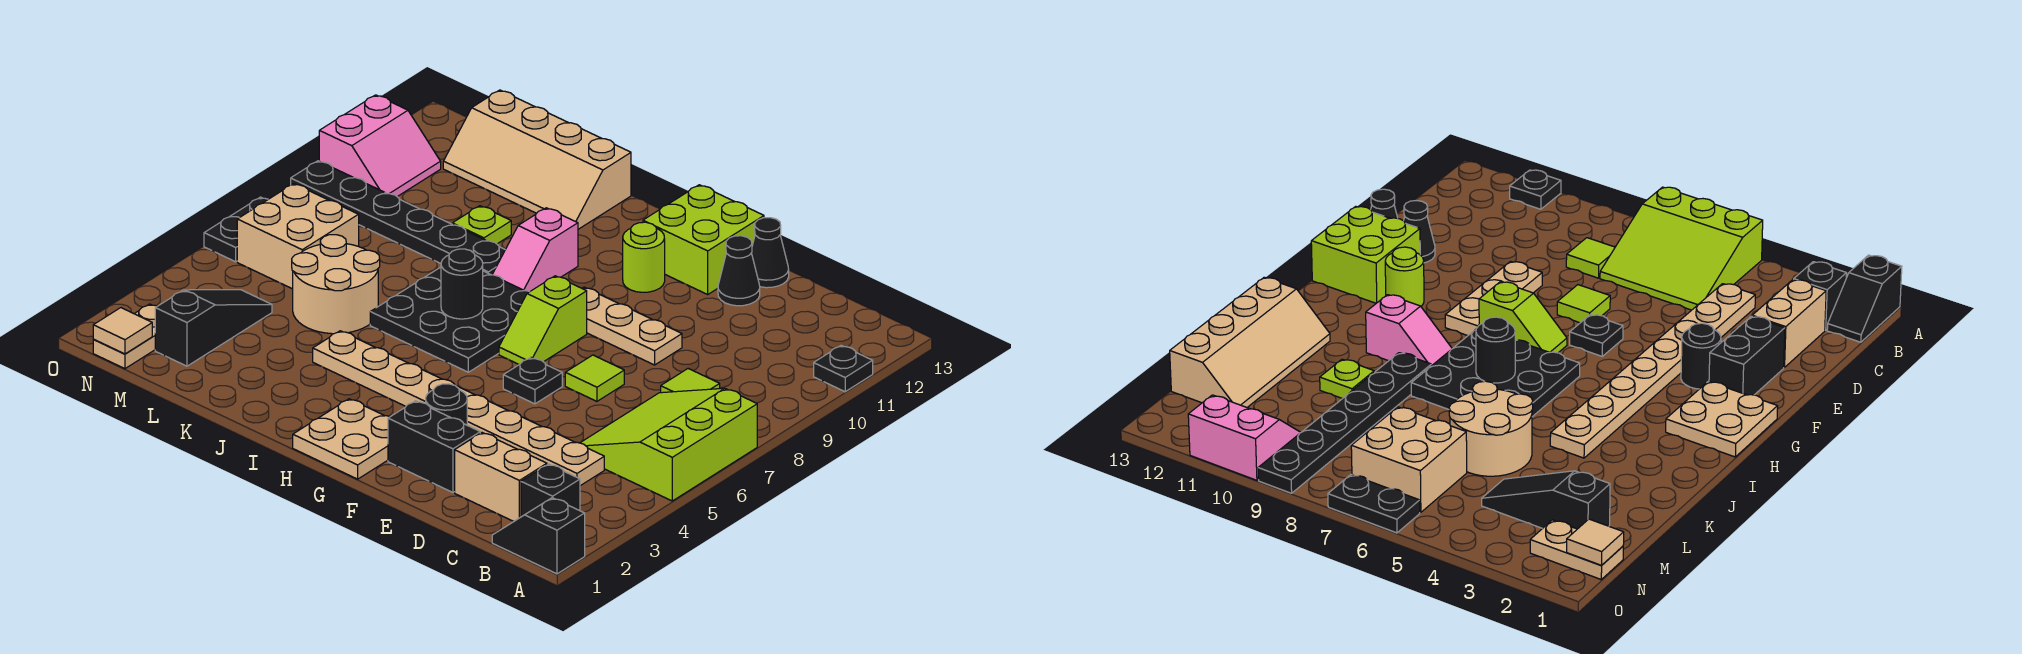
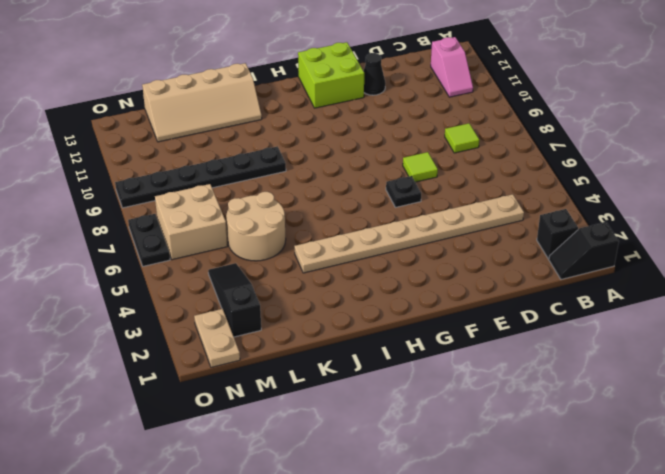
pink 1x2 slope [431,37,473,97] -> pink 1x2 slope moved to [492,208,578,291]
none -> lime 3x3 slope [580,388,757,501]
none -> black 1x1 plate [814,346,873,392]
none -> tan 1x2 brick [455,433,547,521]
none -> black 1x2 brick [388,401,480,492]

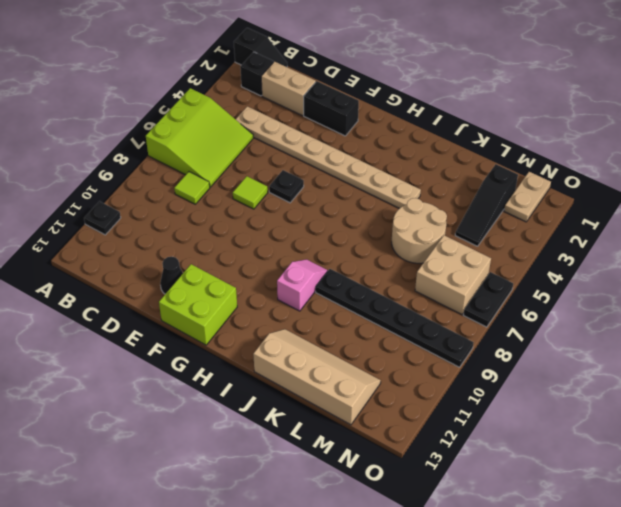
none -> tan 1x3 plate [582,287,682,365]
none -> black 1x1 cone [752,218,789,288]
none -> black 1x1 round brick [426,384,467,425]
none -> tan 2x2 plate [293,399,390,479]

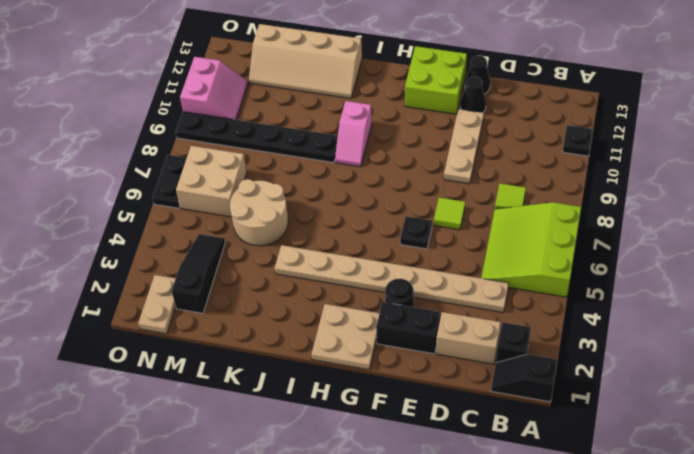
tan 1x3 plate [444,109,484,184] -> tan 1x3 plate turned to [582,287,682,365]
none -> lime 1x2 slope [499,276,587,365]
none -> lime 1x1 round brick [623,222,665,292]
none -> black 3x3 plate [370,267,530,372]
none -> lime 1x1 plate [452,206,511,244]

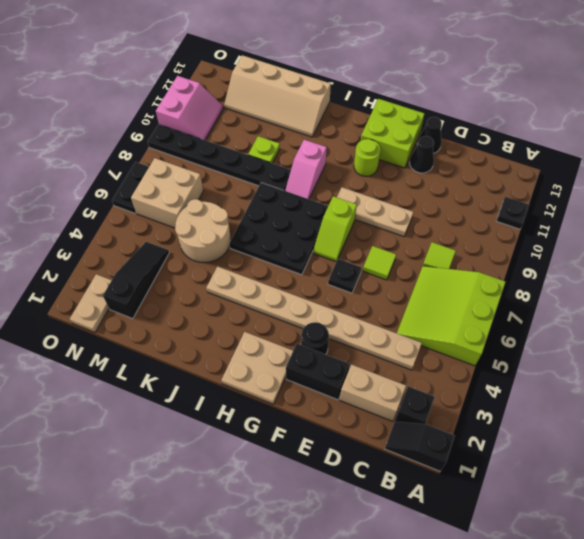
none -> black 1x1 round brick [441,249,483,319]
none -> tan 1x1 tile [93,308,152,354]

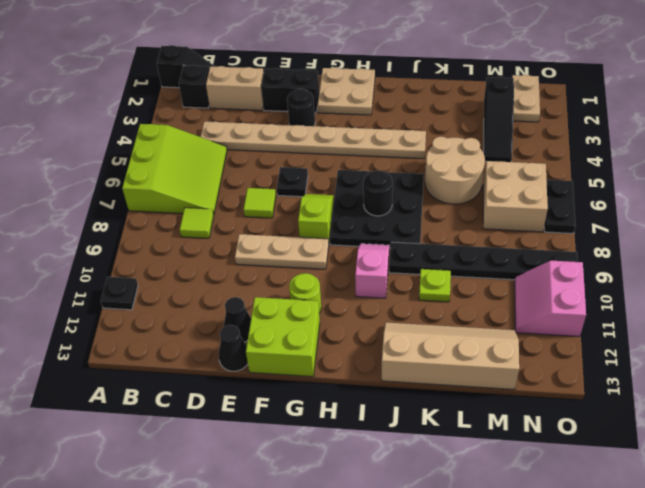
none -> tan 1x1 tile [93,308,152,354]

